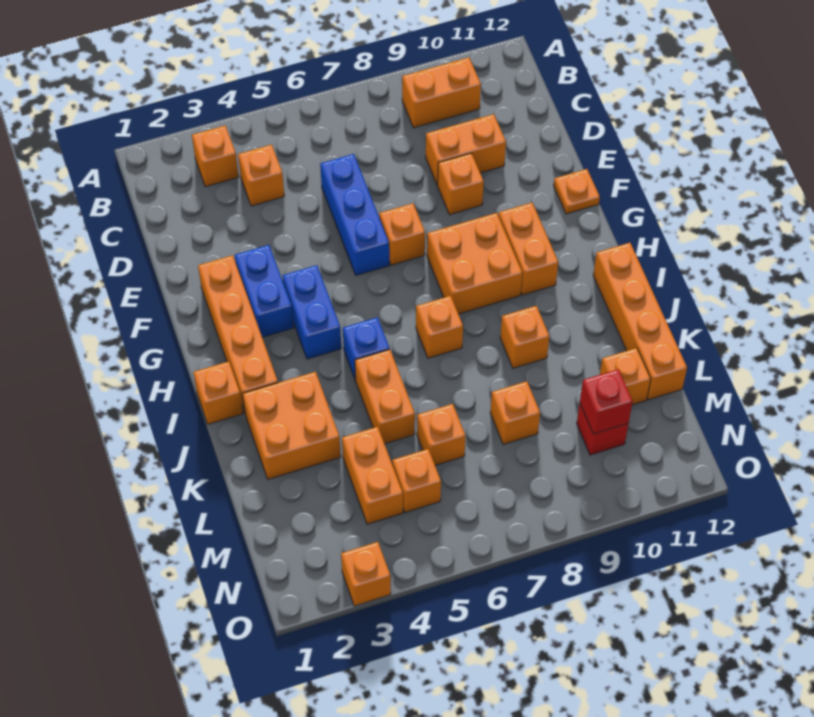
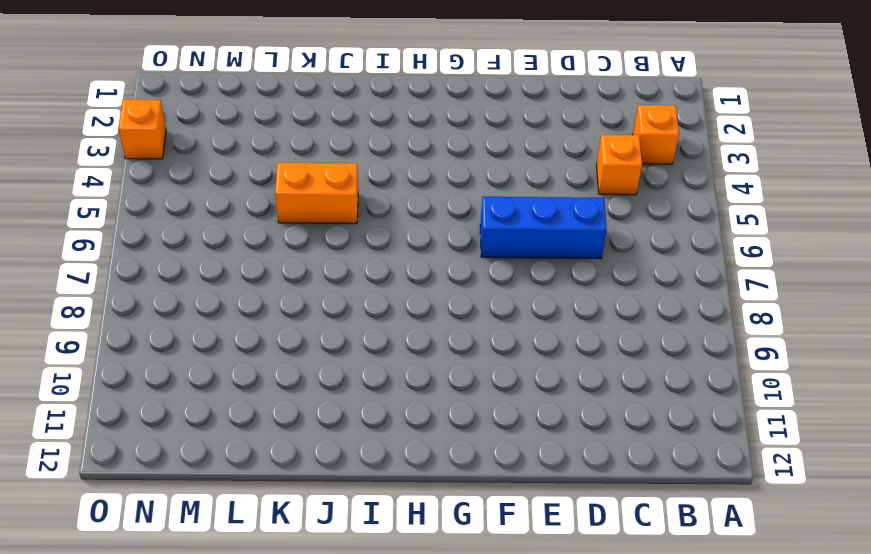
none -> orange 1x2 brick [402,57,481,128]
none -> orange 1x2 brick [426,114,506,185]
none -> orange 1x1 brick [438,153,484,215]

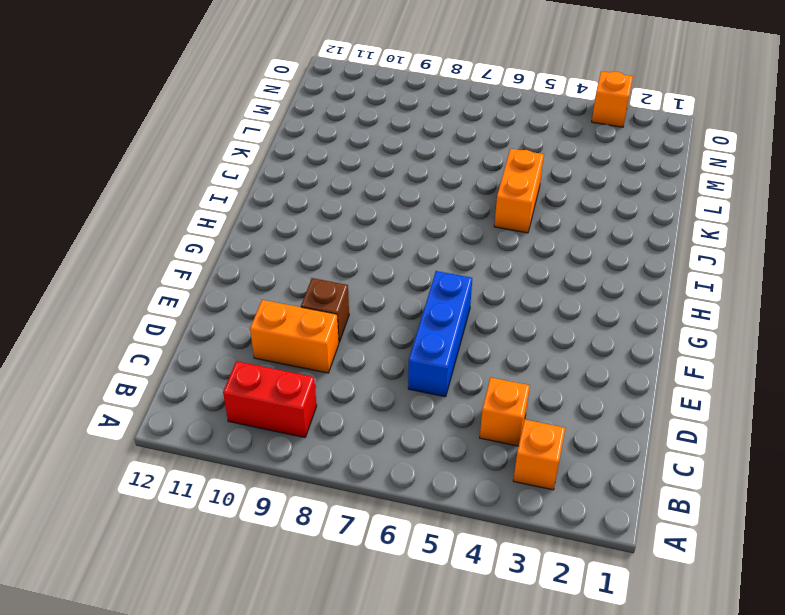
red 1x2 brick [223,361,317,438] -> orange 1x2 brick [402,57,481,128]
brown 1x1 brick [301,278,349,342] -> orange 1x1 brick [438,153,484,215]
none -> orange 1x4 brick [198,255,278,412]
none -> blue 1x2 brick [235,245,294,337]
none -> orange 1x1 brick [379,203,425,265]

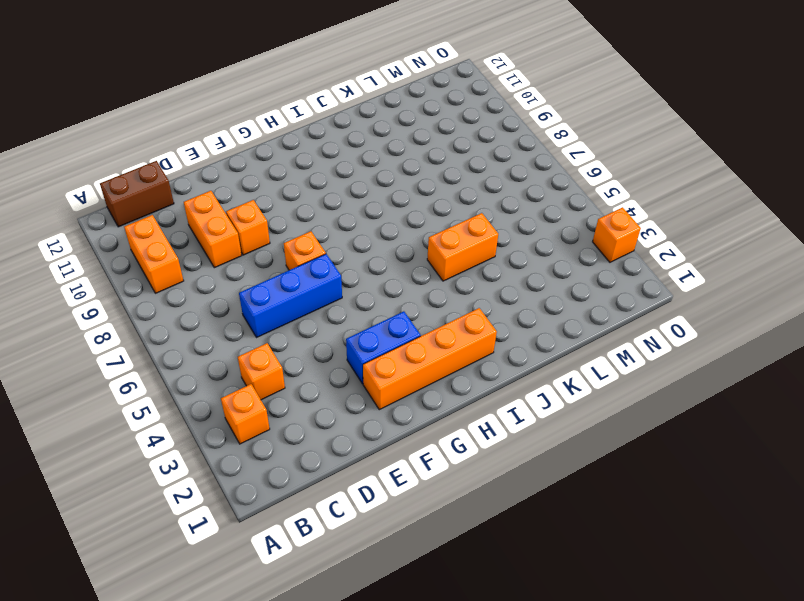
brown 1x2 brick [100,161,174,227] -> none
none -> orange 1x1 plate [554,169,600,214]
none -> blue 1x2 brick [283,265,341,359]
none -> orange 2x2 brick [427,213,522,314]

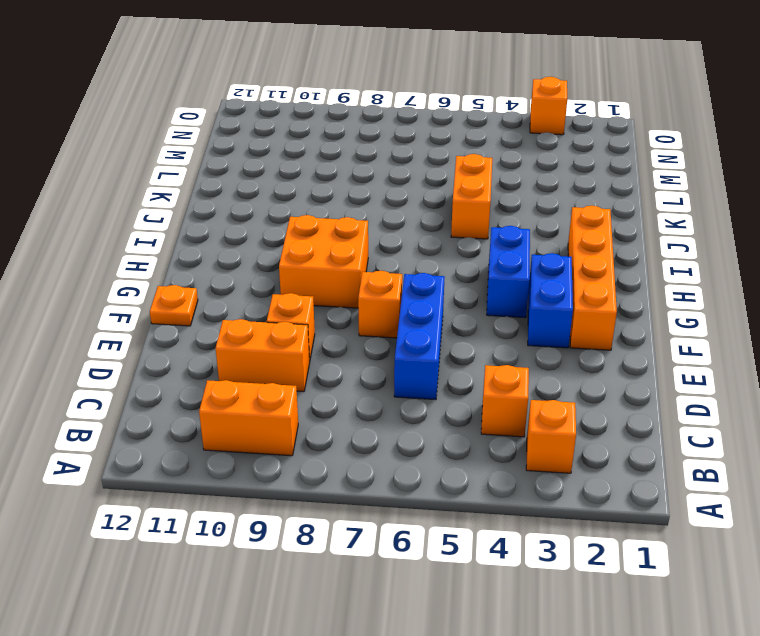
none -> orange 1x2 brick [499,203,558,295]
none -> orange 1x1 brick [194,361,243,424]
none -> blue 1x1 brick [343,317,390,380]

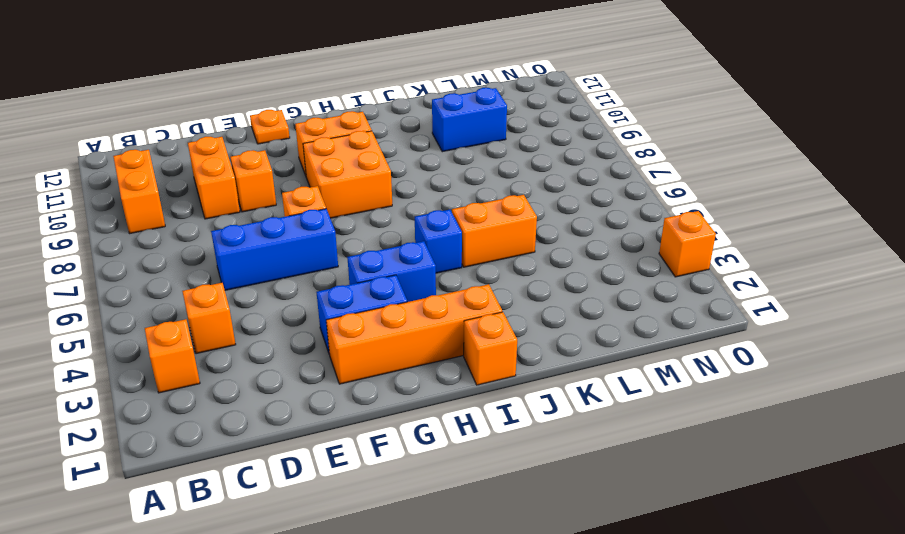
blue 1x2 brick [432,88,507,152] -> none
none -> orange 1x1 brick [416,296,463,358]
none -> orange 1x4 brick [593,243,687,400]
none -> orange 2x2 brick [243,372,341,479]

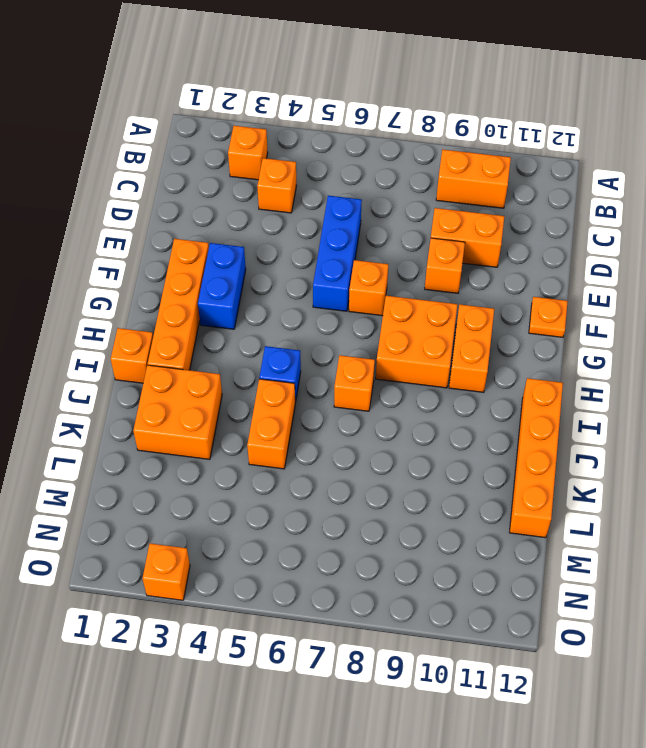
none -> blue 1x2 brick [283,265,341,359]
none -> orange 1x1 brick [500,306,549,368]
none -> orange 1x2 brick [342,427,403,524]

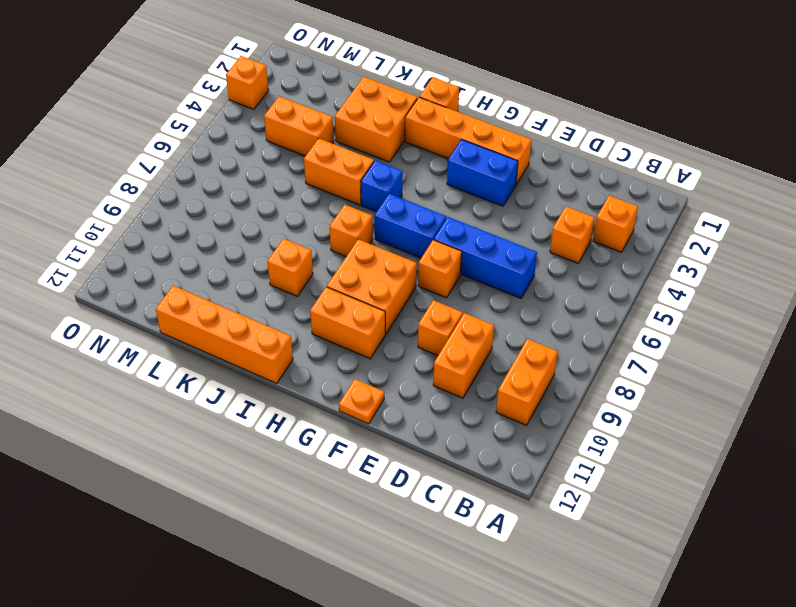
blue 1x2 brick [374,194,446,258] -> blue 1x2 brick moved to [283,265,341,359]
none -> orange 1x1 brick [417,404,465,465]
none -> orange 1x1 brick [490,381,540,444]
none -> orange 1x1 brick [600,348,651,405]

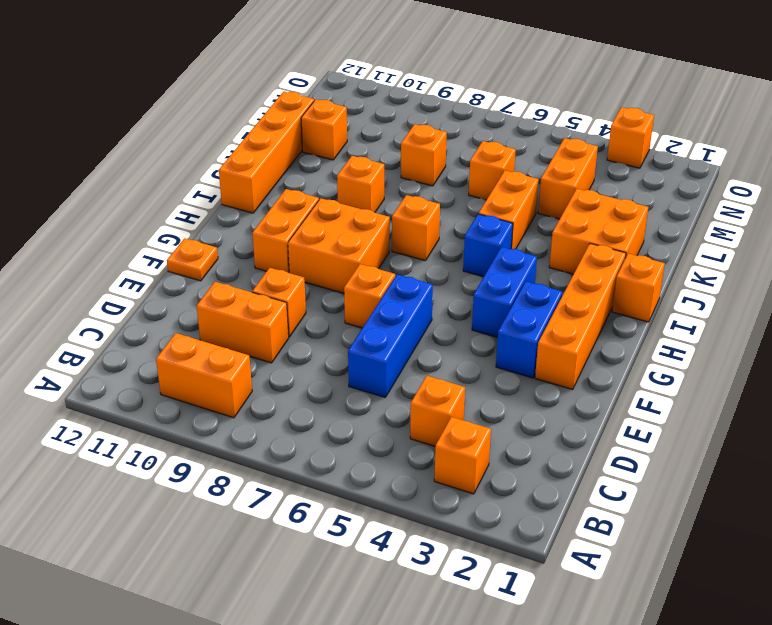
none -> orange 1x1 brick [392,449,441,512]
none -> red 1x1 brick [577,404,628,455]
none -> red 1x1 brick [580,369,633,434]

